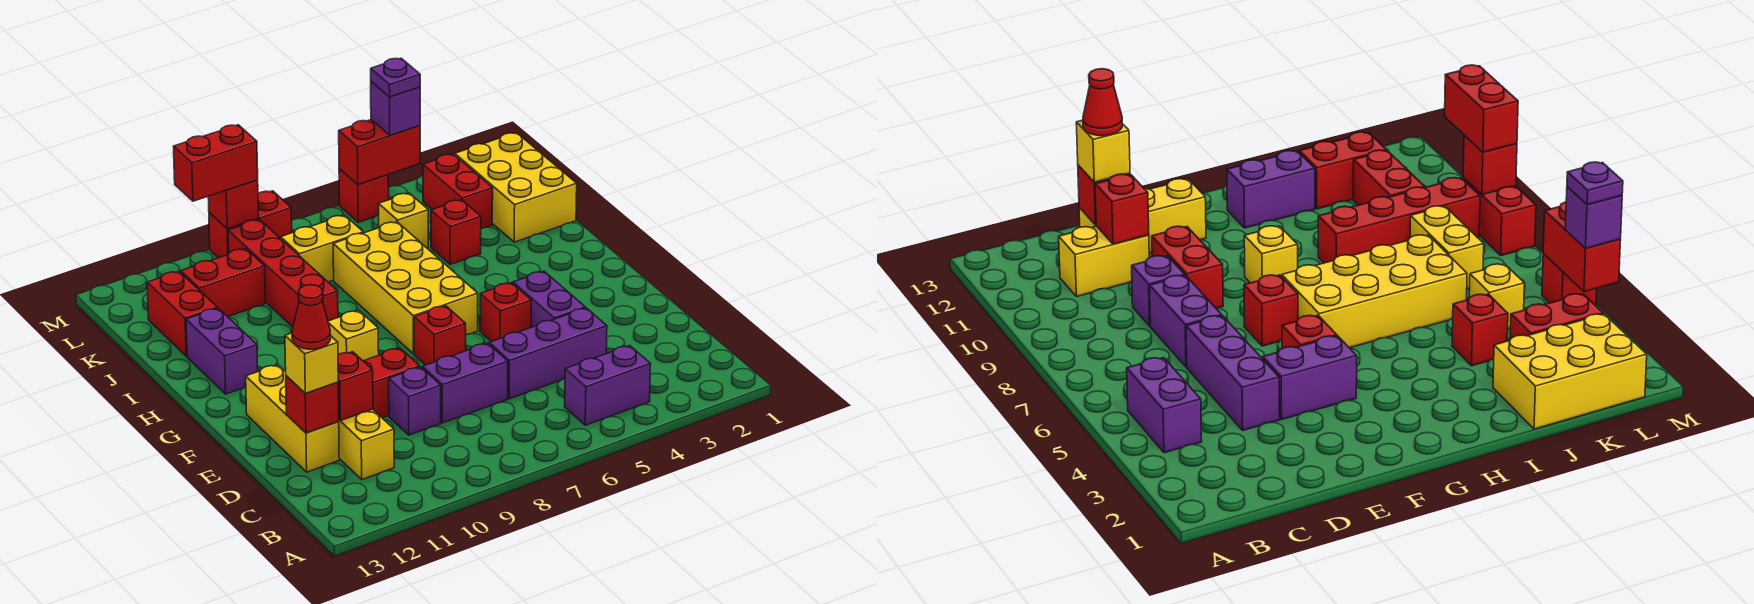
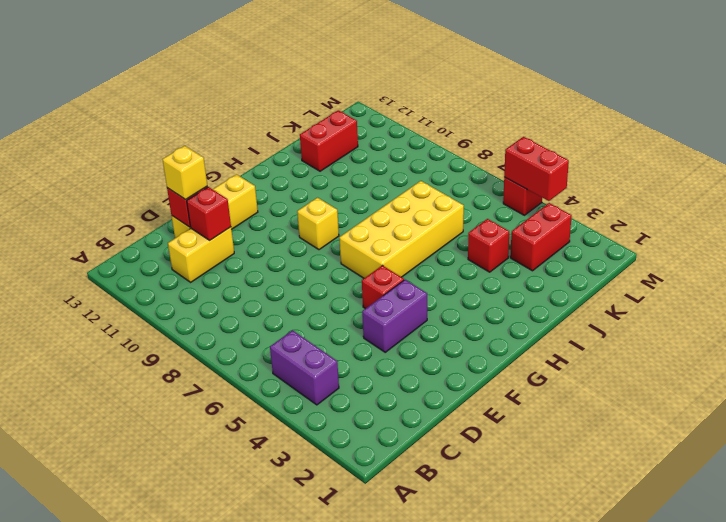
none -> purple 1x3 brick [489,308,607,399]
none -> purple 1x2 brick [422,343,508,423]
none -> purple 1x1 brick [389,367,441,435]
none -> red 1x2 brick [364,348,420,418]

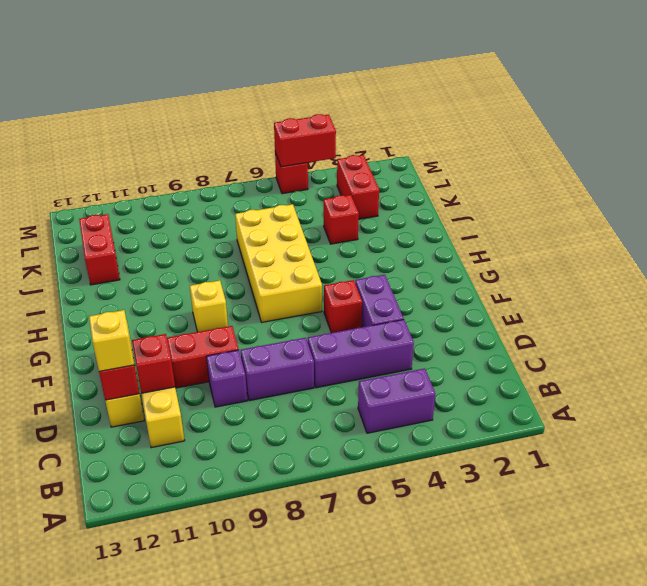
none -> red 1x1 brick [414,306,466,365]
none -> purple 1x2 brick [186,308,258,394]
none -> red 1x4 brick [228,220,338,327]
none -> yellow 2x3 brick [455,133,577,242]

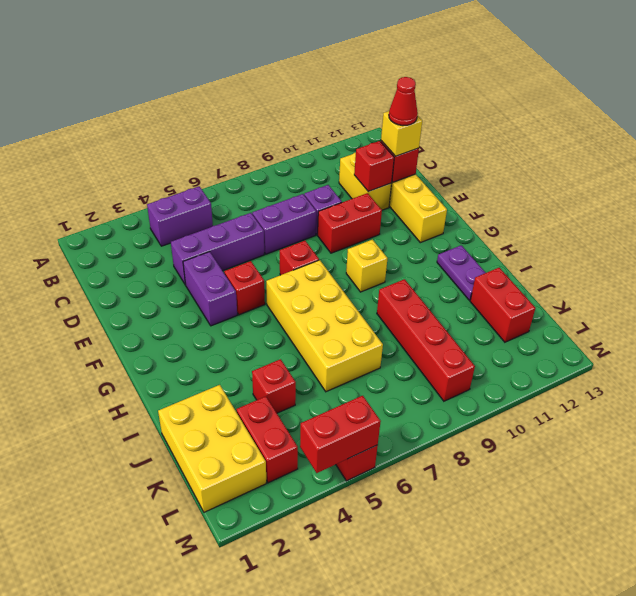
purple 1x2 plate [437,245,486,300] -> purple 1x2 brick [186,308,258,394]
none -> yellow 1x1 brick [379,193,428,248]
none -> yellow 1x2 brick [281,215,363,282]
none -> red 1x2 brick [181,249,265,317]
none -> red 1x2 brick [209,191,292,258]

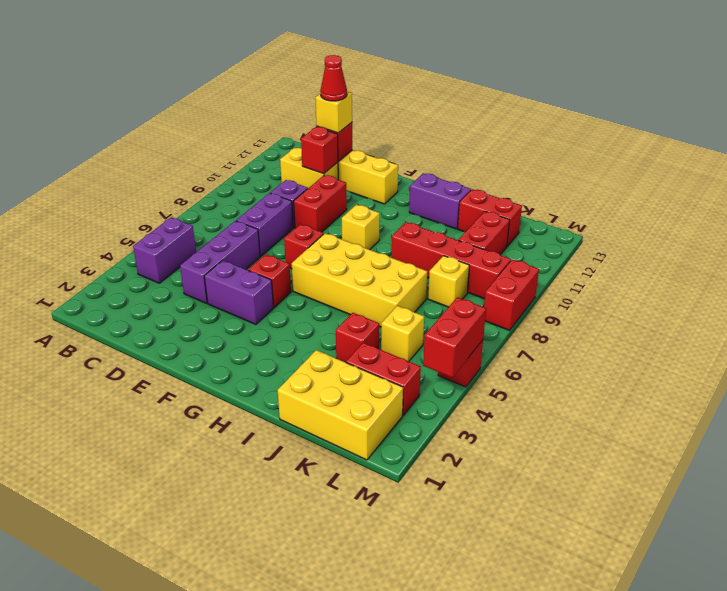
yellow 1x1 brick [428,256,469,307] -> yellow 1x2 brick [281,215,363,282]
none -> red 1x1 brick [208,180,259,229]
none -> purple 1x1 brick [371,82,420,135]
none -> red 1x2 brick [173,125,258,201]
none -> purple 1x1 plate [371,58,420,97]

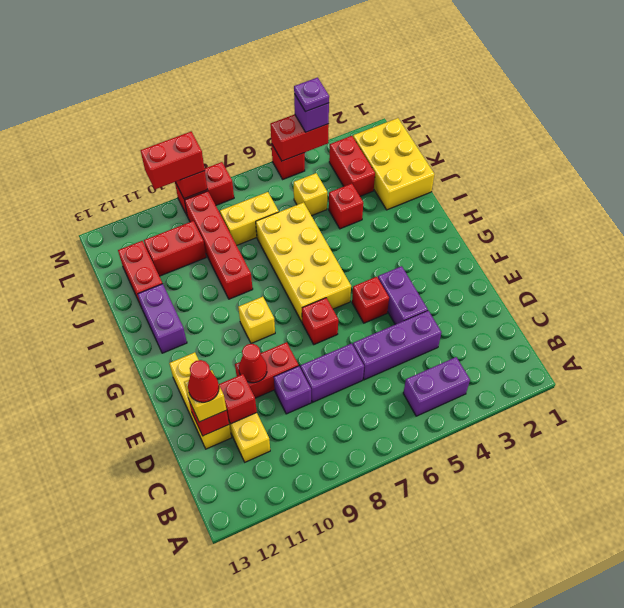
red 1x1 cone [239,344,267,383] -> none

